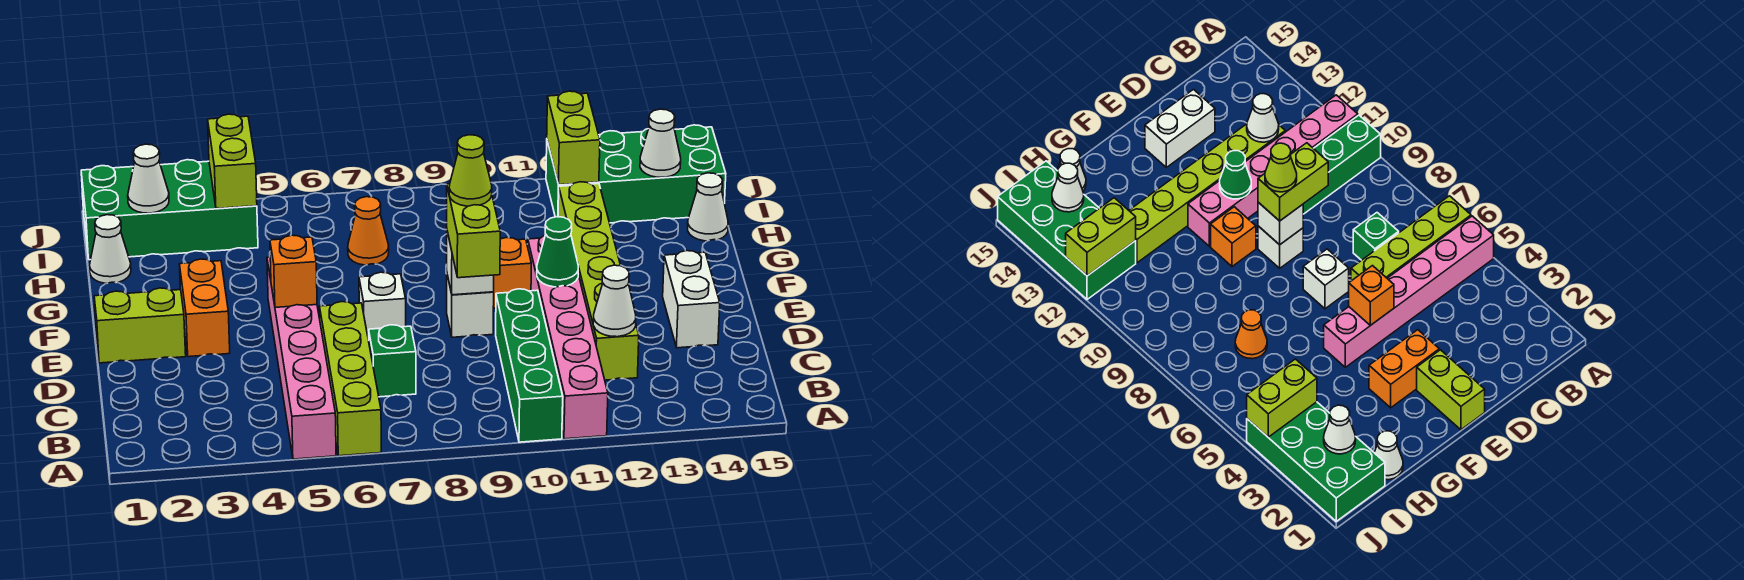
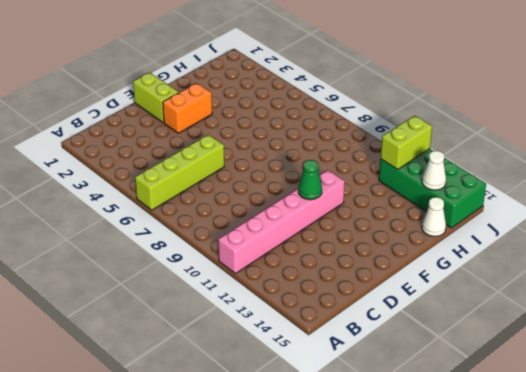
none -> pink 1x6 brick [267,257,336,459]
none -> green 1x4 brick [496,289,563,442]
none -> green 1x1 brick [369,325,416,397]

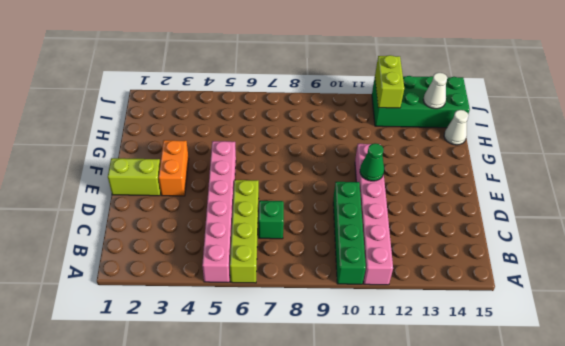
none -> lime 1x6 brick [558,182,639,380]
none -> white 1x2 brick [663,251,720,348]
none -> white 1x1 brick [359,272,406,340]

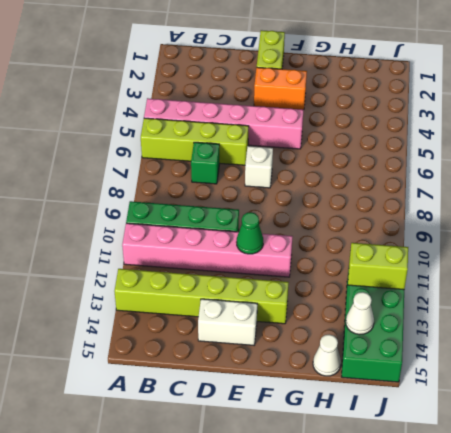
lime 1x6 brick [114,269,289,324] -> lime 1x6 brick moved to [558,182,639,380]
none -> white 1x1 brick [447,275,494,337]
none -> orange 1x1 brick [493,238,531,308]
none -> white 1x1 cone [89,215,131,283]

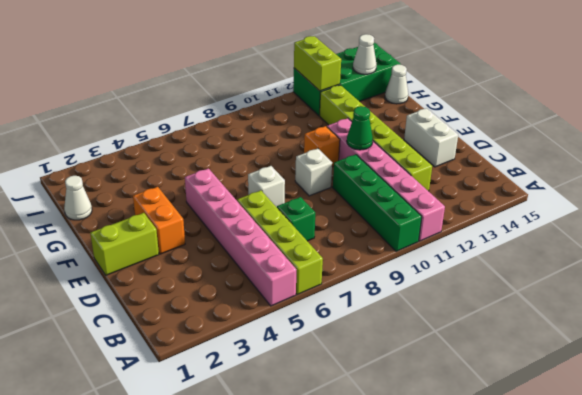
none -> orange 1x1 cone [348,197,389,265]
none -> green 2x4 brick [81,160,258,260]
none -> white 1x1 cone [593,265,636,337]

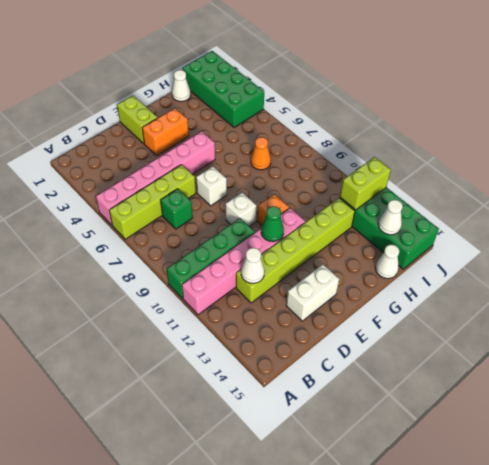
none -> orange 1x1 brick [270,235,317,307]
none -> white 1x1 brick [447,231,494,295]
none -> white 1x1 cone [128,144,169,213]

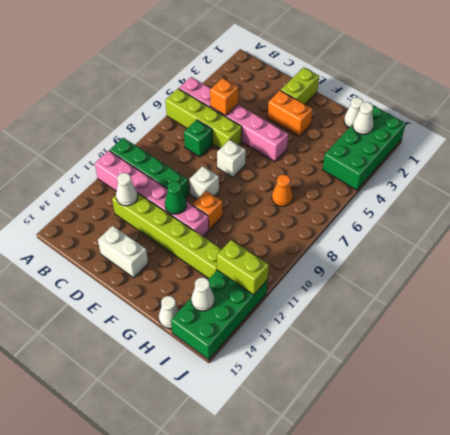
orange 1x1 brick [210,78,238,116] -> orange 1x1 brick moved to [270,235,317,307]
none -> white 1x1 brick [447,231,494,295]
none -> lime 1x2 brick [208,114,257,209]
none -> lime 1x2 brick [447,184,500,278]

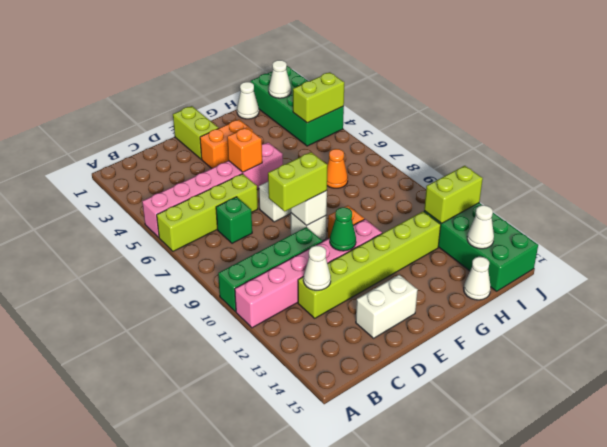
none -> lime 1x1 cone [449,135,492,206]

